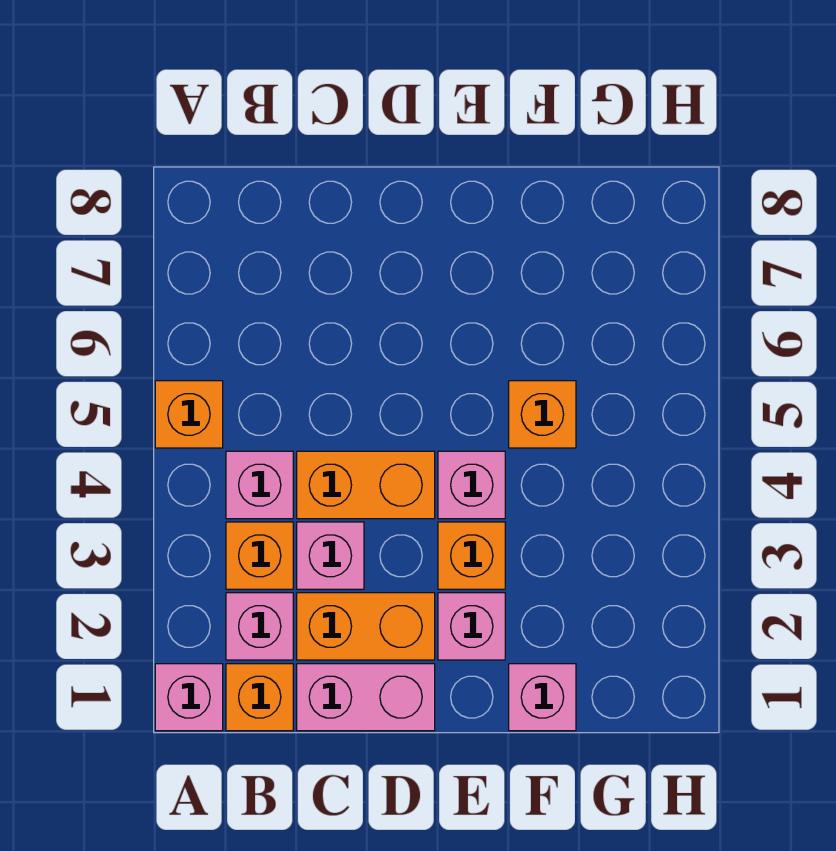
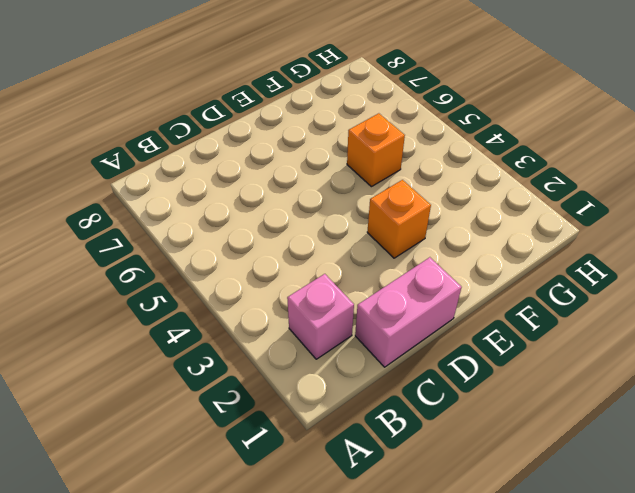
none -> pink 1x1 brick [155,664,223,731]
none -> orange 1x1 brick [155,381,223,448]
none -> orange 1x1 brick [226,664,293,731]

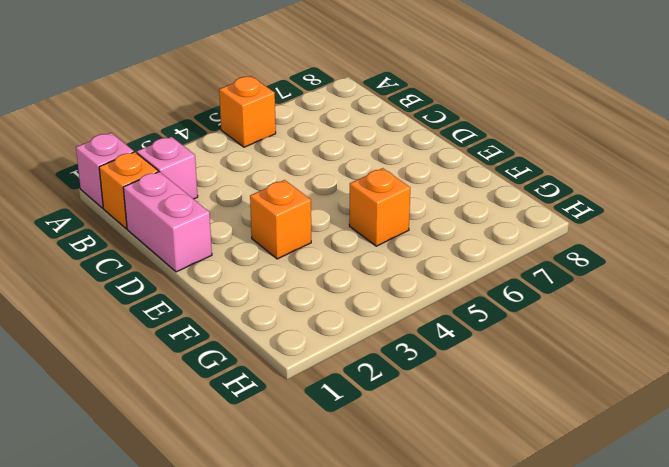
none -> orange 1x1 brick [226,522,293,589]
none -> pink 1x1 brick [226,451,293,519]
none -> orange 1x2 brick [297,593,435,660]

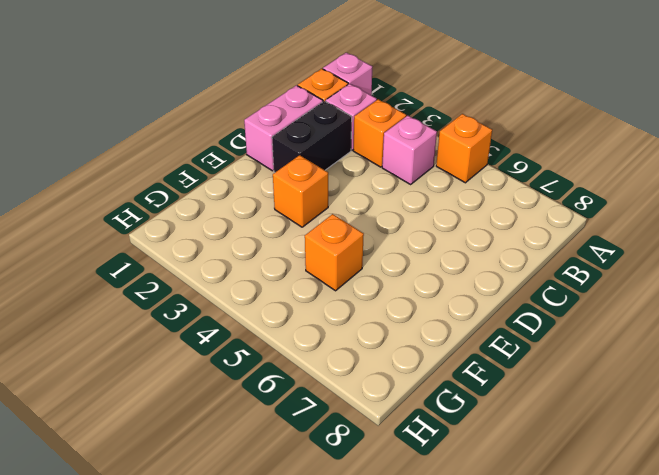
black 1x2 brick [272,101,352,172] -> orange 1x2 brick [297,593,435,660]
none -> pink 1x1 brick [297,522,364,589]
none -> orange 1x2 brick [297,451,435,519]
none -> pink 1x1 brick [438,593,505,660]

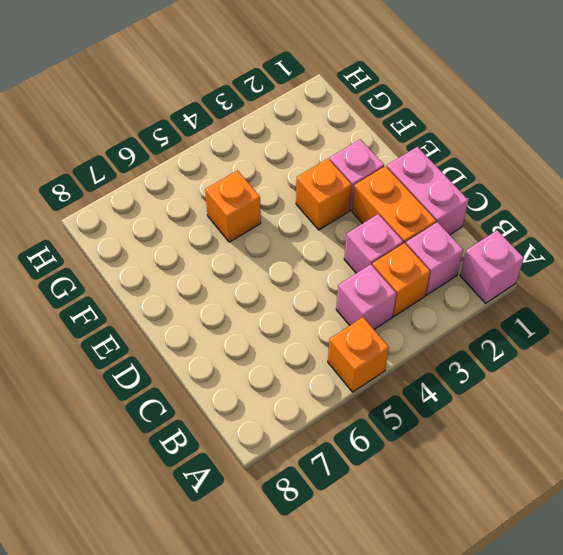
none -> orange 1x1 brick [226,664,293,731]
none -> orange 1x2 brick [297,451,435,519]
none -> pink 1x1 brick [438,451,505,519]

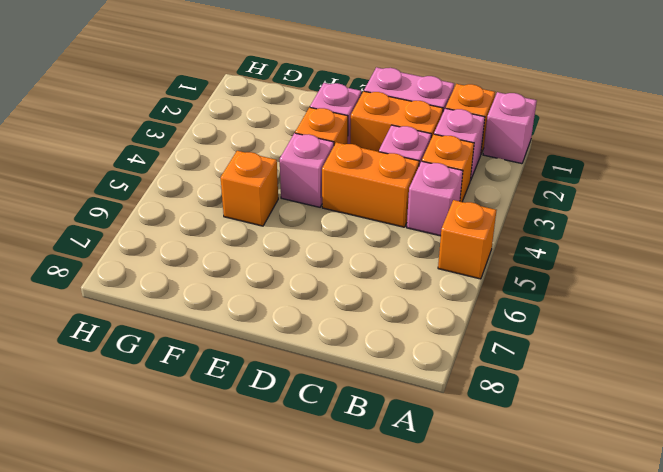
none -> pink 1x1 brick [509,664,576,731]

